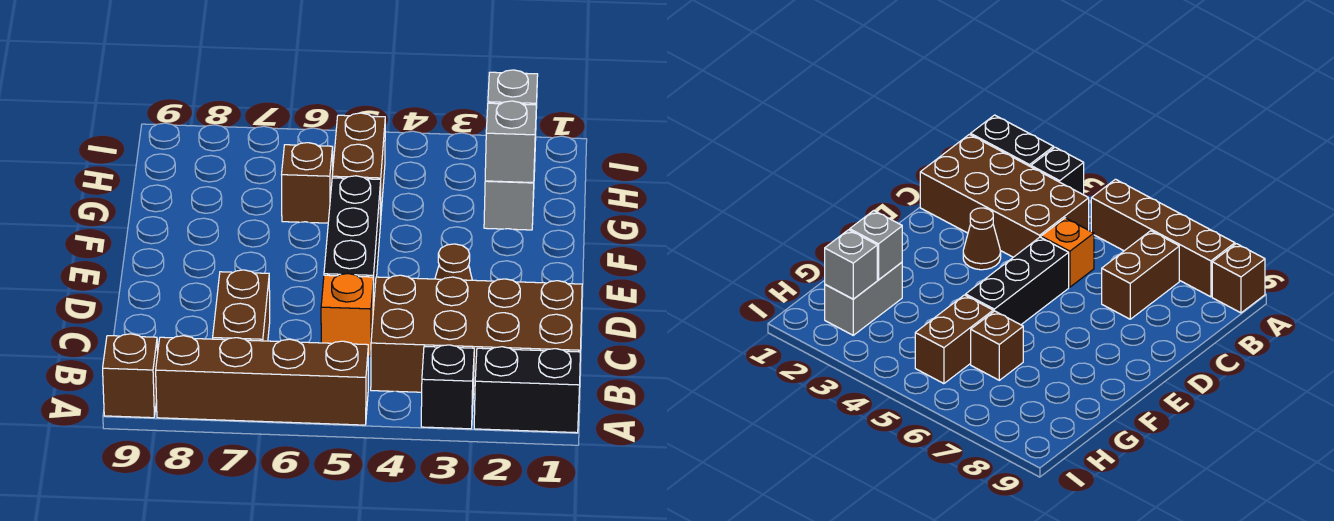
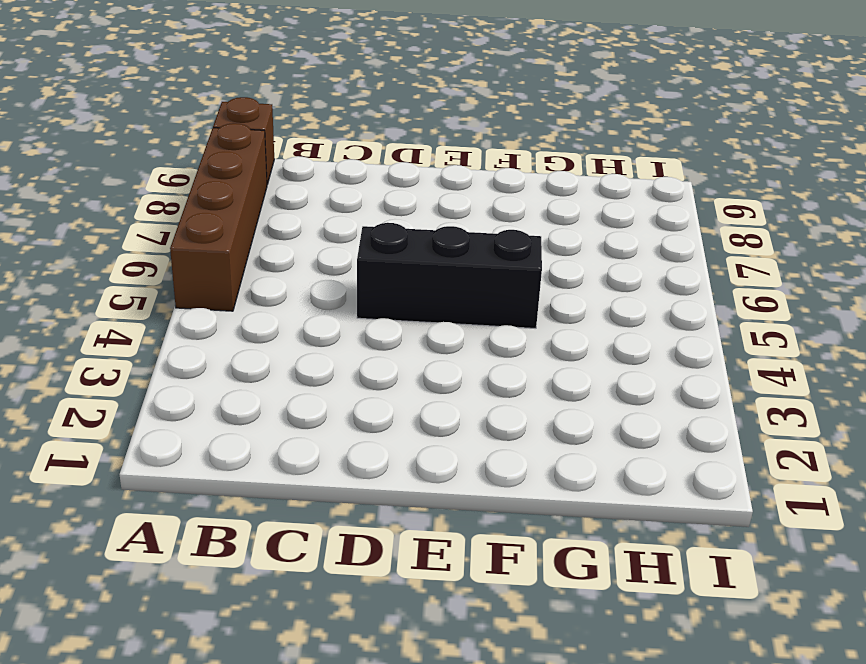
none -> black 1x2 brick [474,347,580,433]
none -> black 1x1 brick [421,345,474,429]
none -> brown 2x4 brick [371,275,582,394]

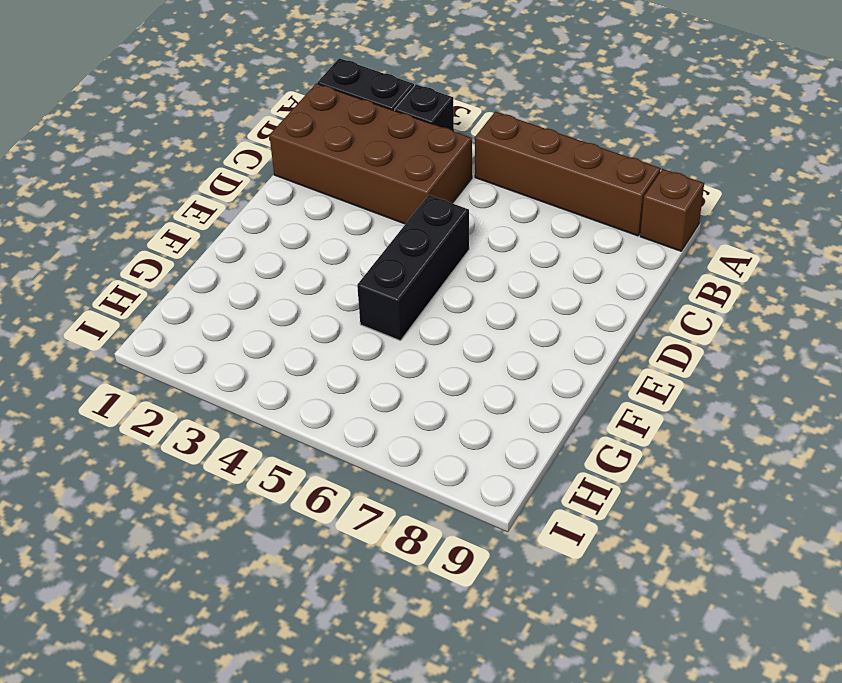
none -> brown 1x2 brick [213,270,270,341]
none -> orange 1x1 brick [321,274,373,356]
none -> brown 1x1 cone [435,244,472,280]

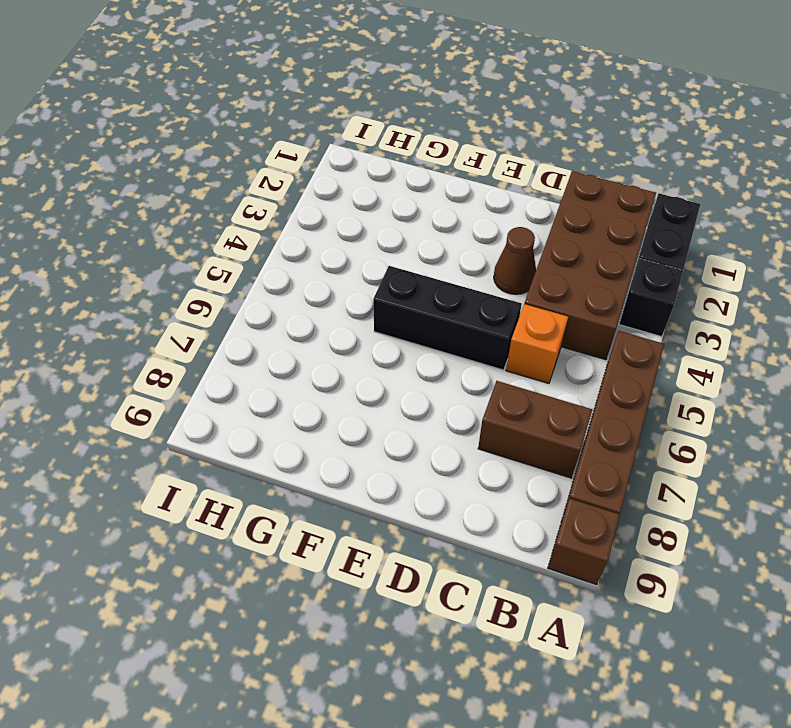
none -> grey 1x2 brick [484,138,536,230]
none -> brown 1x2 brick [332,113,385,224]
none -> brown 1x1 brick [282,143,333,223]

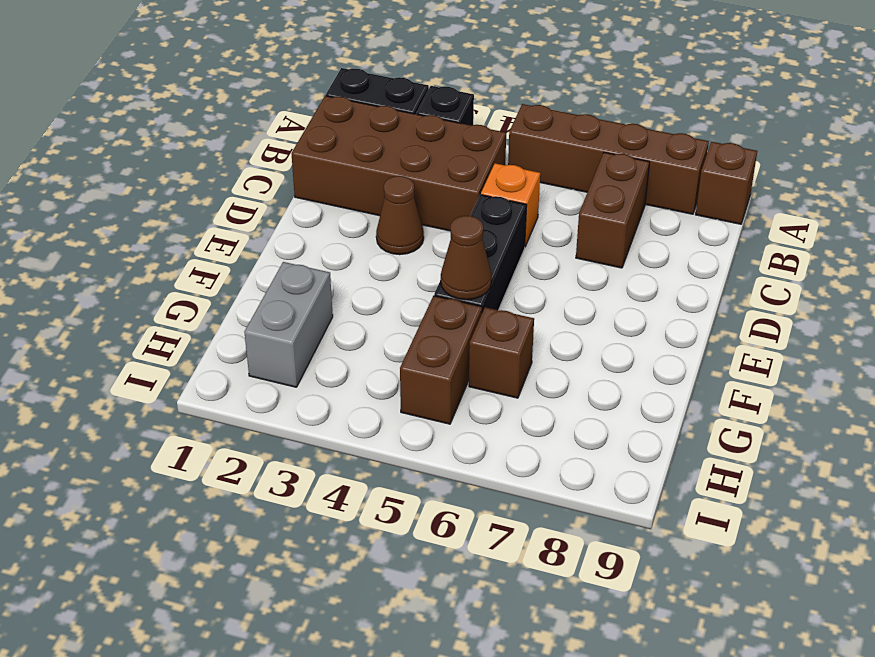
brown 1x1 cone [441,216,492,300] -> none
none -> grey 1x1 brick [485,101,536,183]
none -> grey 1x1 brick [488,70,538,137]

